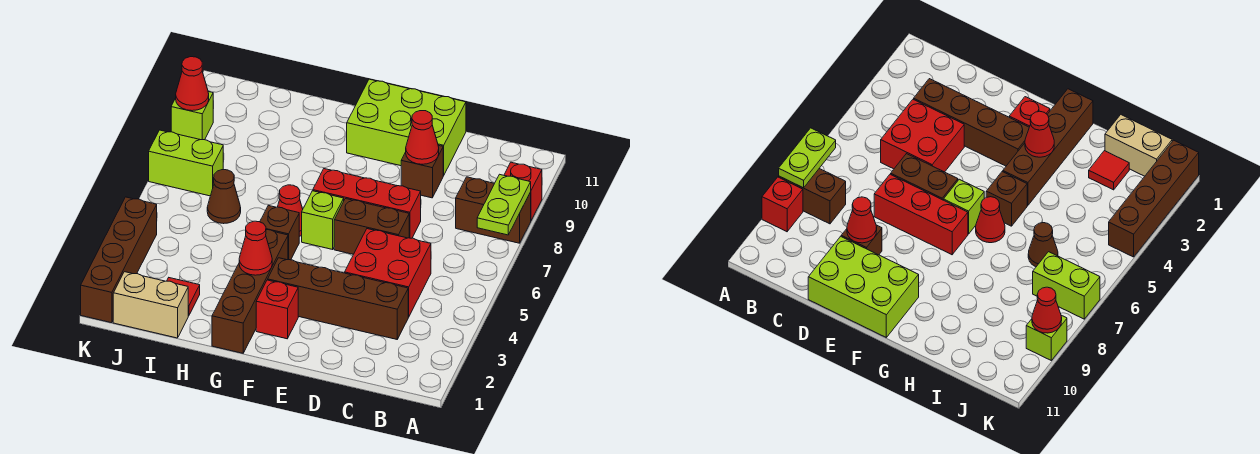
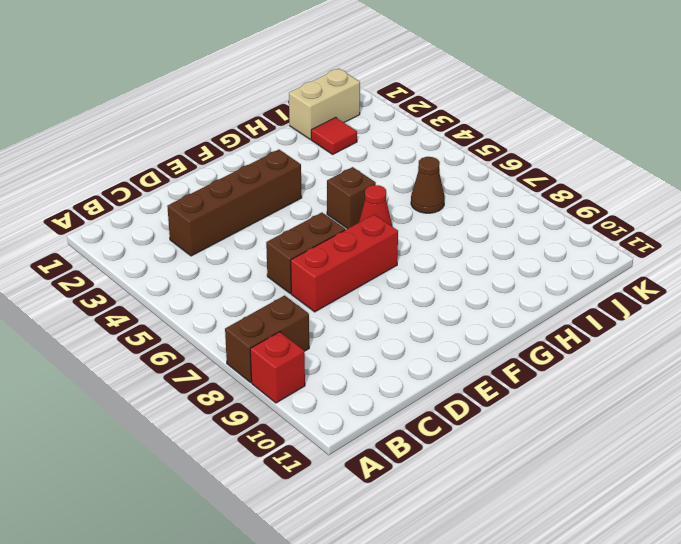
none -> red 2x2 brick [345,229,431,317]
none -> brown 1x1 brick [401,145,444,198]
none -> lime 2x3 brick [347,79,466,175]

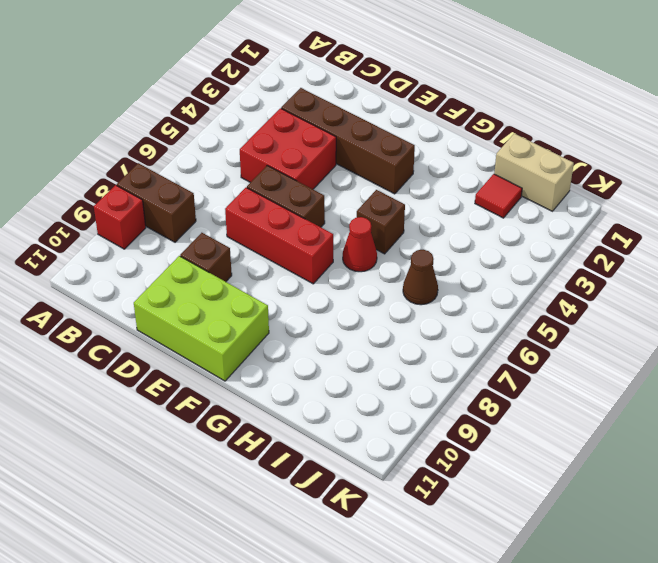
none -> red 1x1 brick [256,280,298,339]
none -> lime 1x1 brick [302,191,344,249]
none -> brown 1x4 brick [212,230,288,353]

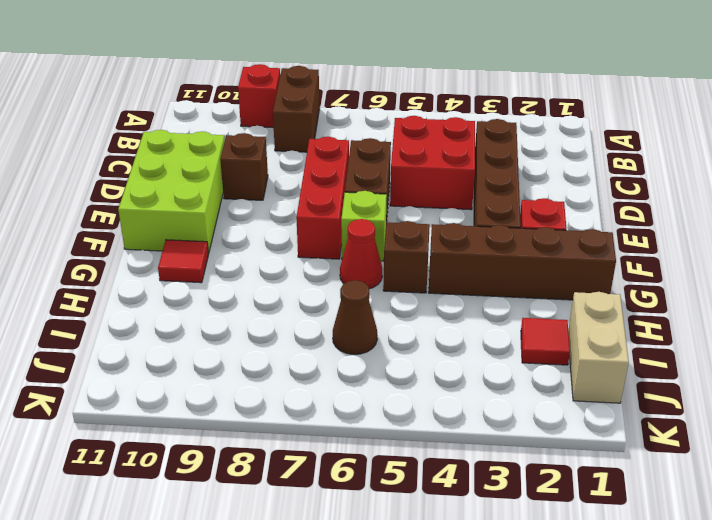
red 1x1 tile [158,240,209,283] -> none
none -> lime 1x2 brick [149,130,223,196]
none -> brown 1x4 brick [81,197,157,323]
none -> lime 1x1 brick [171,92,213,140]

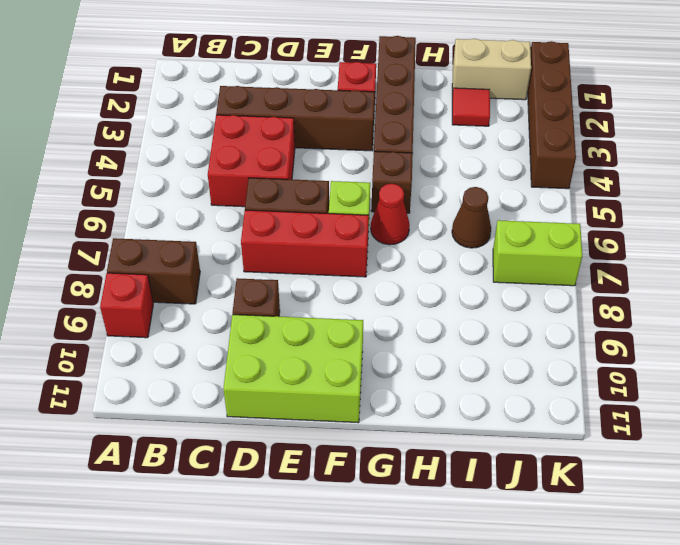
none -> lime 1x1 brick [171,92,213,140]
none -> lime 1x2 plate [477,174,531,235]
none -> red 1x1 cone [406,111,439,164]

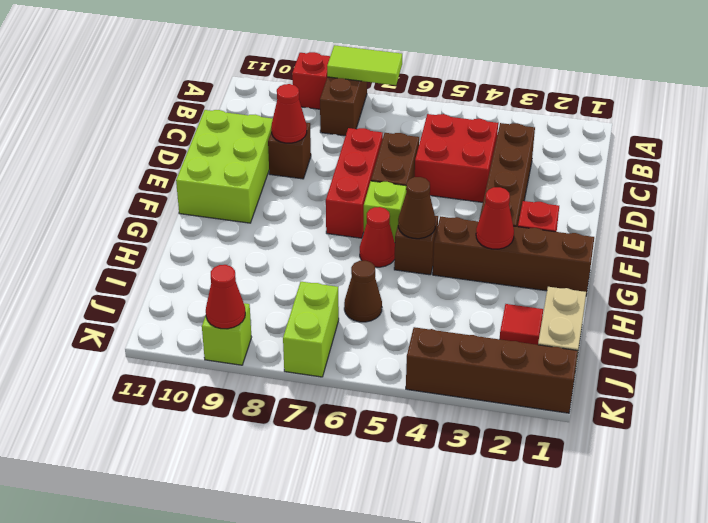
lime 1x2 tile [327,45,402,85] -> lime 1x2 plate [477,174,531,235]
brown 1x1 cone [398,177,436,239] -> none

